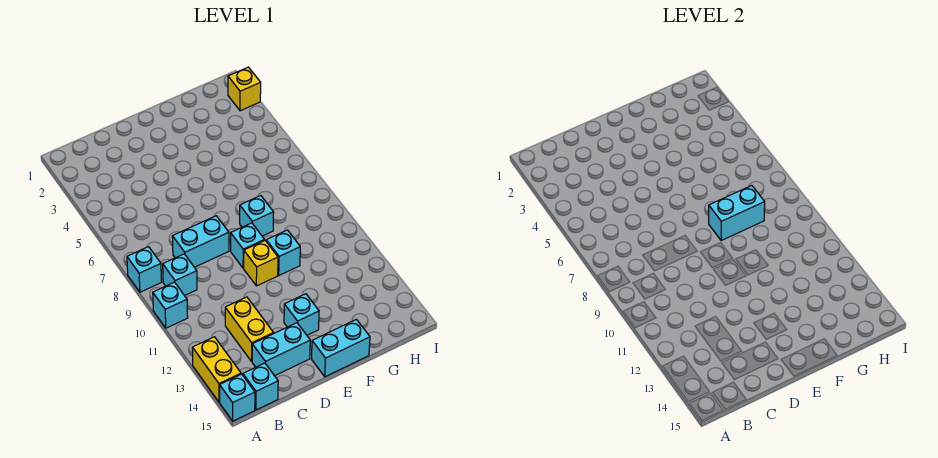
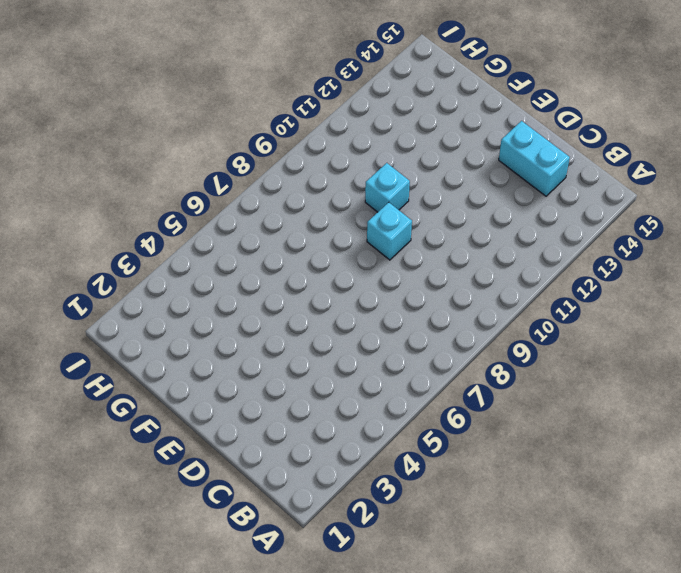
none -> cyan 1x1 brick [127,247,162,292]
none -> cyan 1x1 brick [153,282,188,328]
none -> yellow 1x2 brick [192,337,241,402]

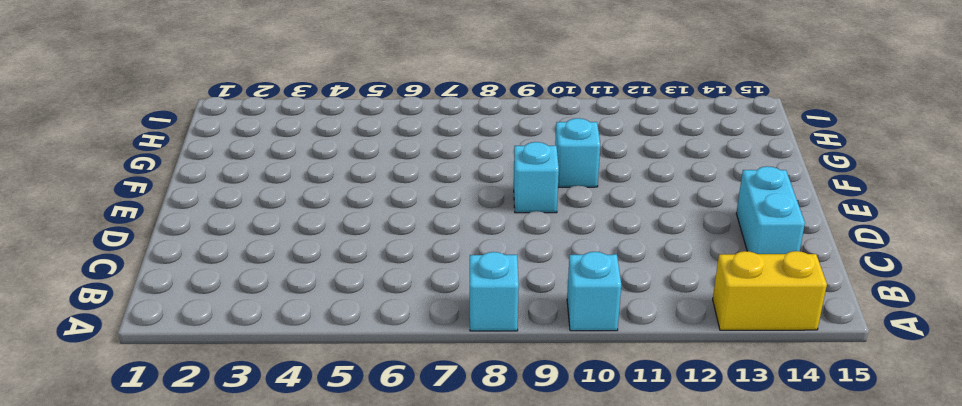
none -> cyan 1x1 brick [220,374,255,421]
none -> cyan 1x1 brick [163,254,197,296]
none -> cyan 1x1 brick [243,363,278,410]

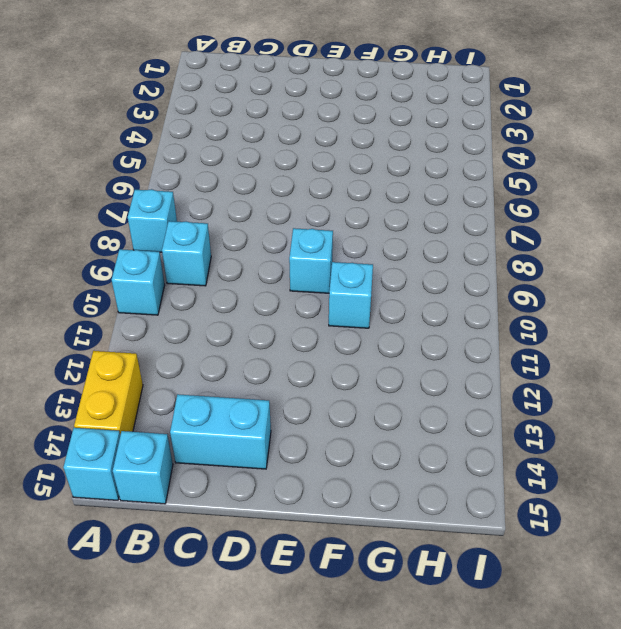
none -> cyan 1x2 brick [172,216,229,267]
none -> yellow 1x2 brick [225,297,274,361]
none -> yellow 1x1 brick [244,241,278,286]

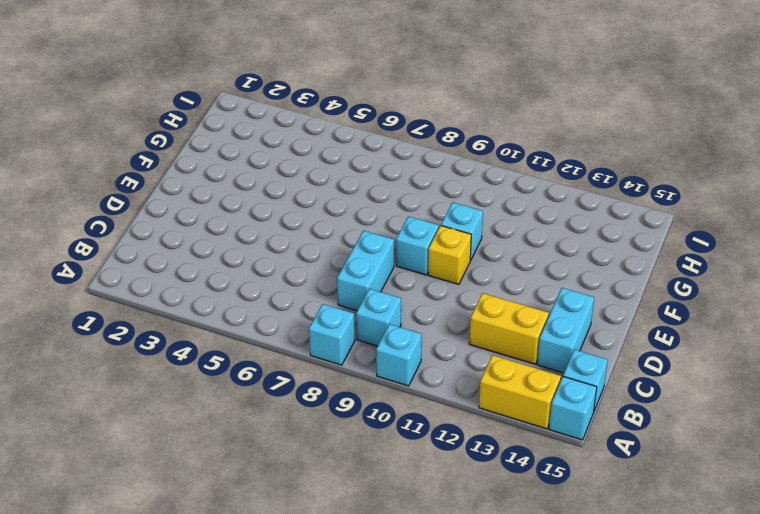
none -> cyan 1x1 brick [284,294,319,335]
none -> cyan 1x2 brick [312,319,370,377]
none -> cyan 1x1 brick [240,196,274,236]

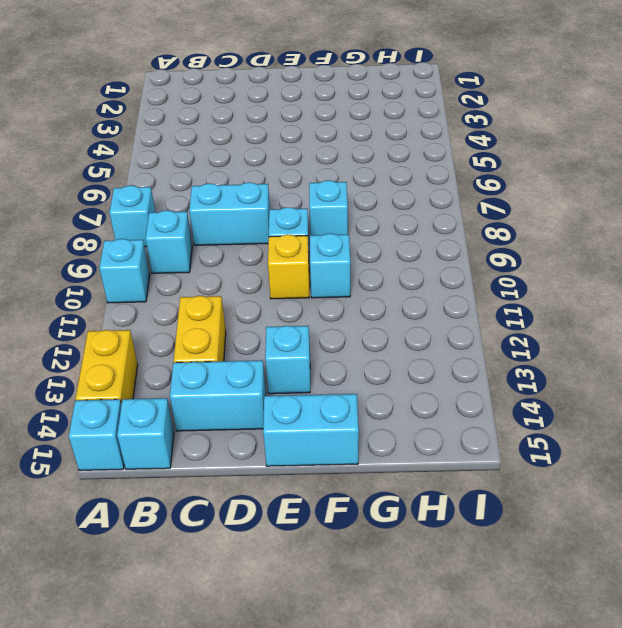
none -> yellow 1x1 brick [228,67,261,111]
none -> cyan 1x2 brick [709,186,765,240]

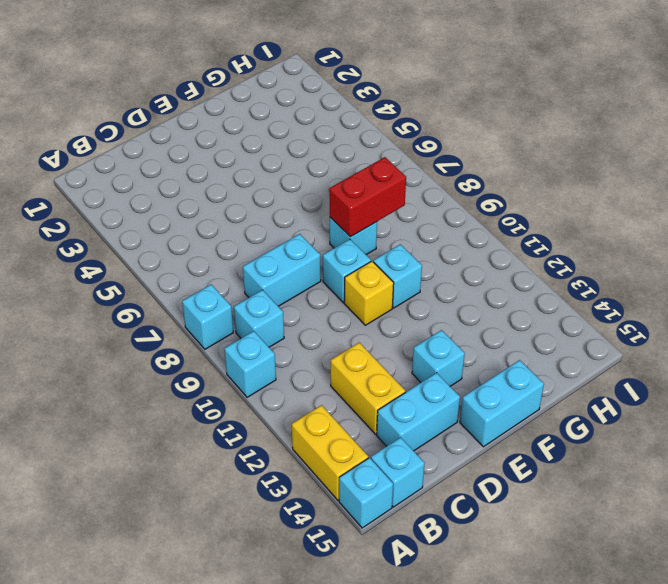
red 1x2 brick [330,157,406,237] -> cyan 1x2 brick [709,186,765,240]
none -> yellow 1x1 brick [228,67,261,111]

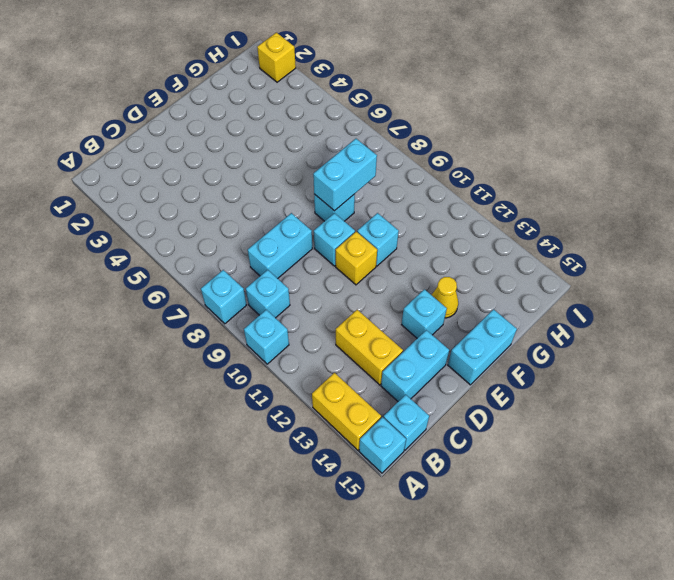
yellow 1x1 cone [432,277,458,318] -> none

